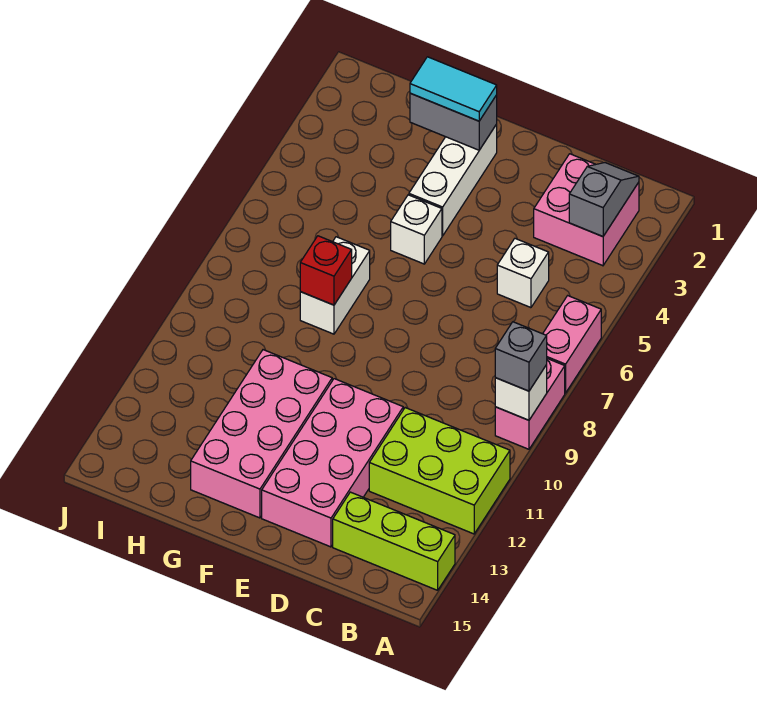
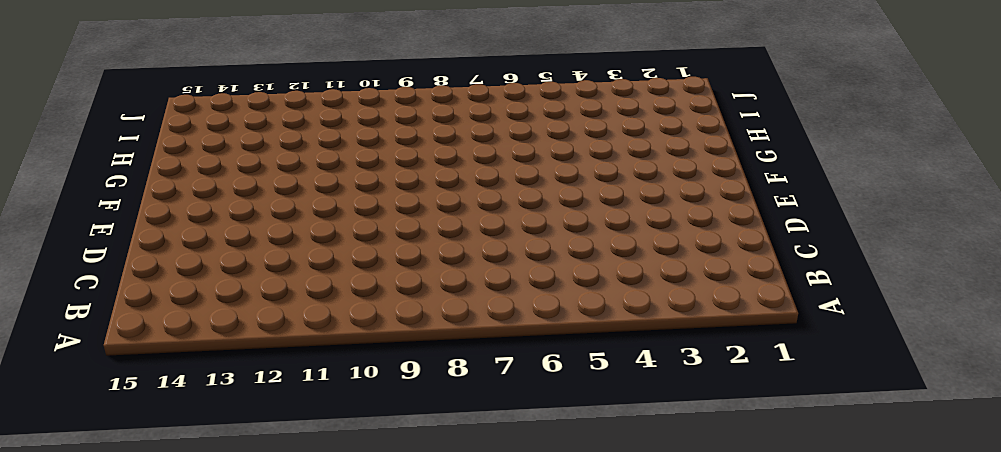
none -> pink 1x2 brick [543,296,601,393]
none -> pink 1x2 brick [495,359,565,449]
none -> lime 2x3 brick [369,408,510,534]

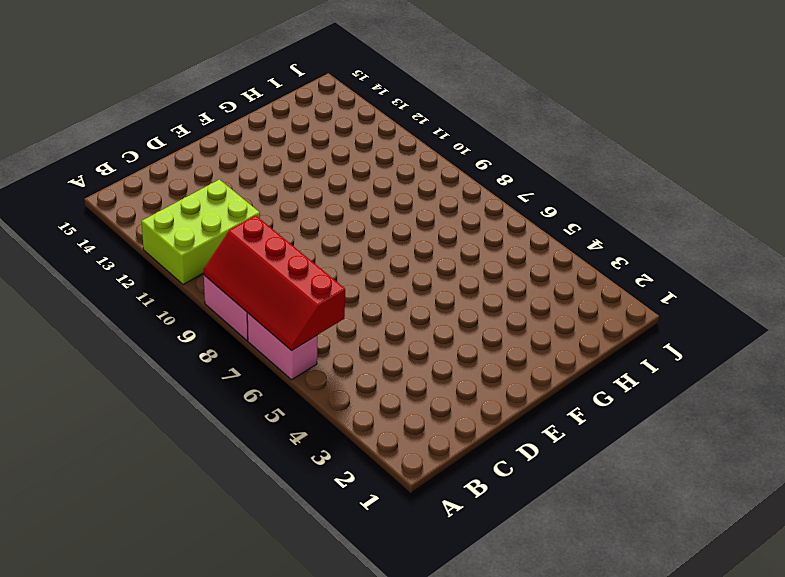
red 2x4 slope [203,215,345,351] -> white 1x1 brick [495,365,547,420]
none -> lime 1x3 brick [333,492,455,590]
none -> pink 2x2 brick [534,154,639,266]
none -> white 1x1 brick [497,239,549,308]

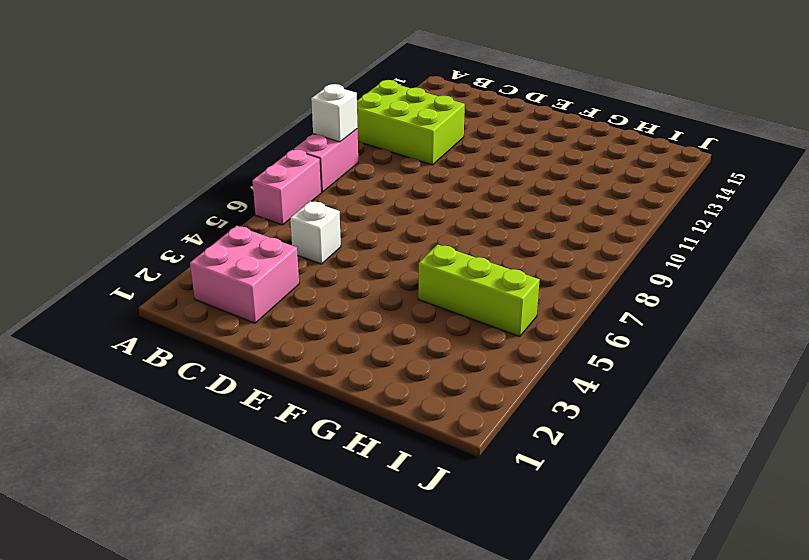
lime 1x3 brick [418,245,540,336] -> lime 1x3 brick moved to [333,492,455,590]
none -> pink 2x4 brick [262,379,403,547]
none -> white 1x3 brick [409,124,497,236]
none -> white 1x1 brick [391,195,442,264]

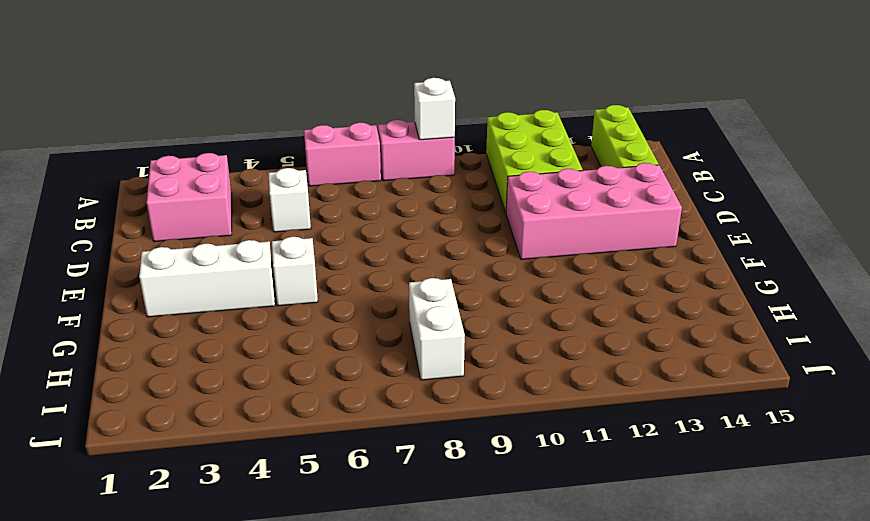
white 1x2 brick [409,278,465,380] -> white 1x2 brick turned to [300,237,370,334]
none -> pink 2x4 brick [191,350,332,518]
none -> grey 1x2 slope [569,163,639,237]
none -> grey 1x2 brick [410,93,497,150]

